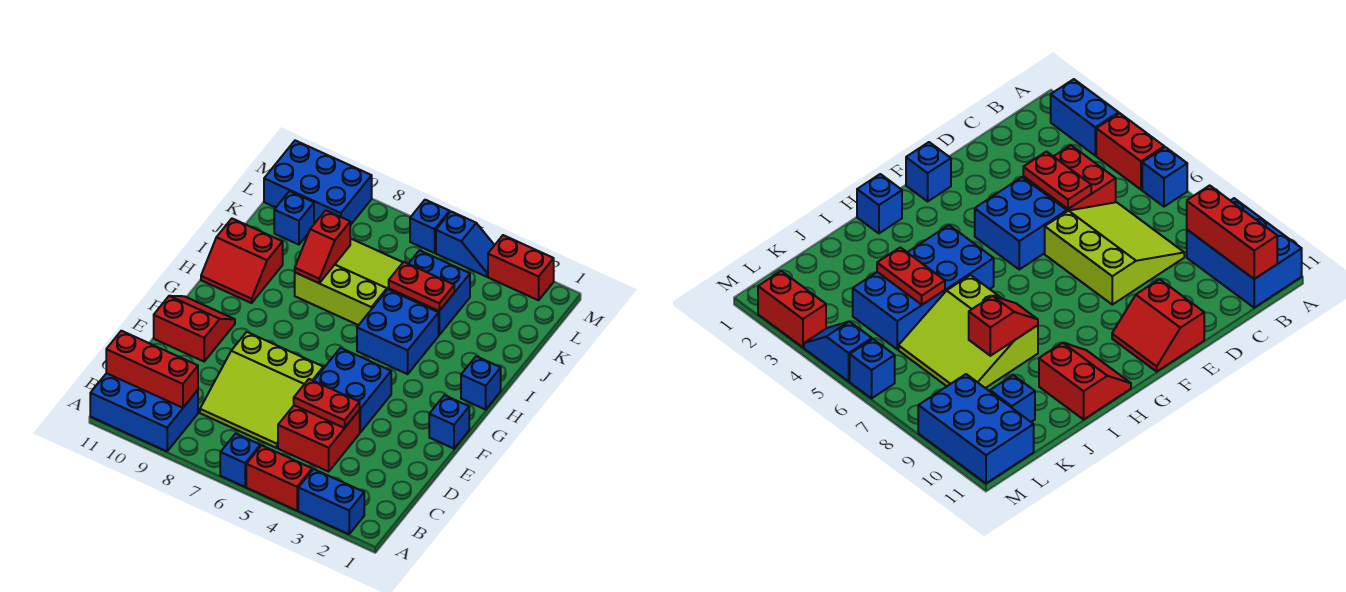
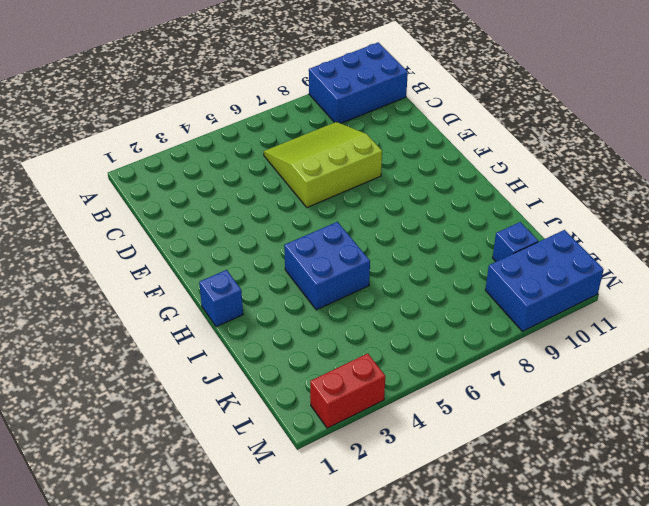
none -> blue 1x2 brick [298,469,364,534]
none -> red 1x2 brick [246,445,312,511]
none -> blue 1x1 brick [220,434,260,487]

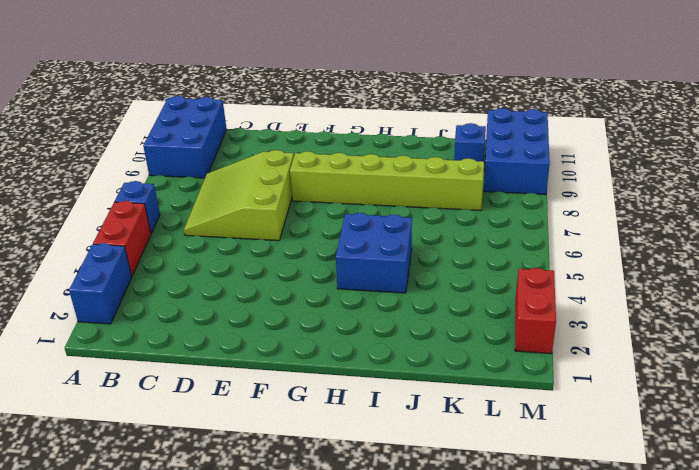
lime 1x6 brick [290,151,484,211] -> lime 3x3 slope [295,238,403,325]
none -> red 2x2 brick [278,405,360,472]
none -> blue 2x2 brick [314,348,391,432]
none -> red 2x2 slope [154,296,235,361]

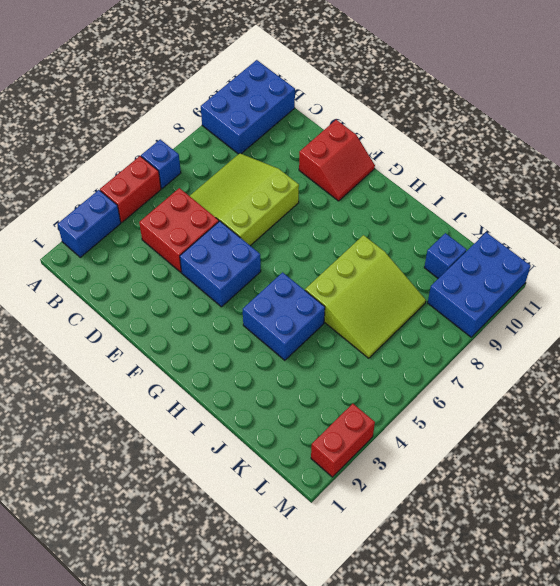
none -> blue 1x1 brick [429,395,469,449]
none -> blue 1x1 brick [461,356,501,410]
none -> red 2x2 slope [201,219,283,303]

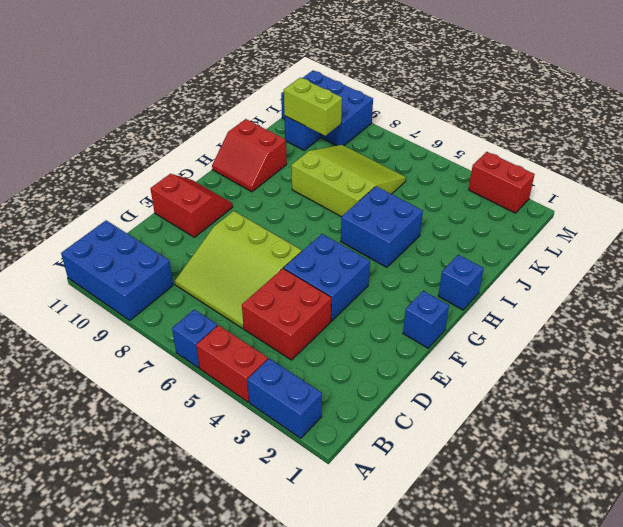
lime 1x2 brick [284,78,342,136] -> none
none -> blue 2x2 brick [389,250,470,335]
none -> blue 1x2 slope [436,212,494,277]
none -> blue 1x1 brick [410,200,450,253]

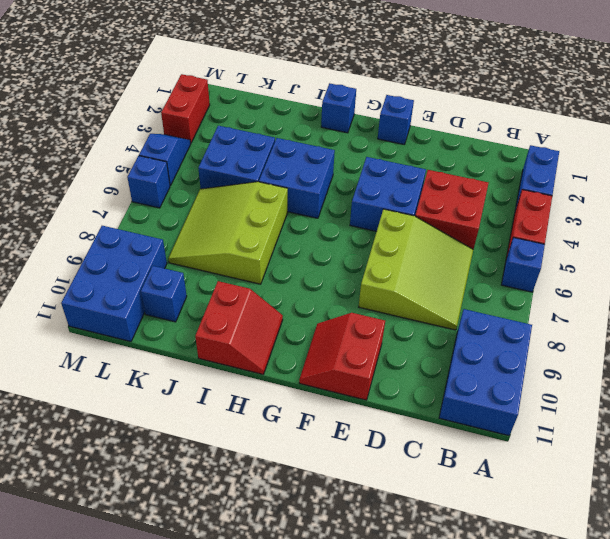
none -> red 1x3 brick [106,331,198,408]
none -> red 1x2 plate [294,379,360,428]
none -> red 1x2 slope [295,210,350,283]

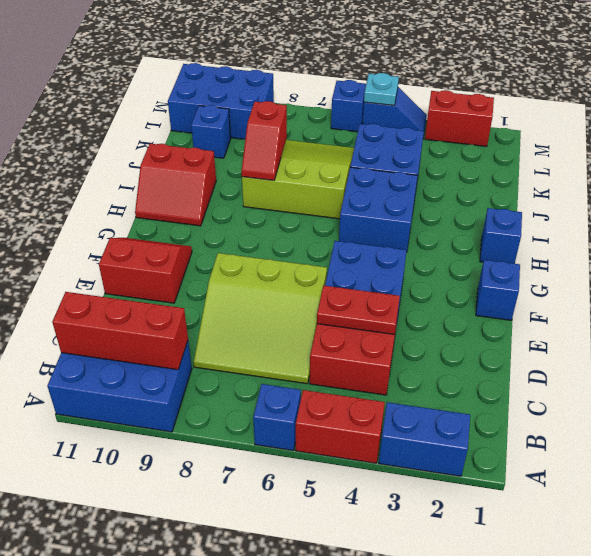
cyan 1x1 plate [364,73,399,105] -> none
none -> red 1x2 plate [389,262,454,311]

